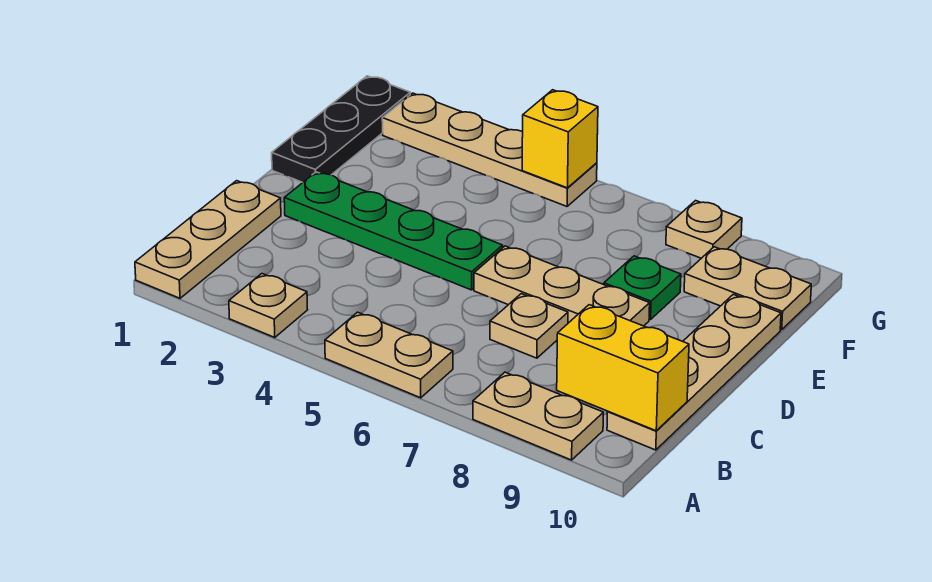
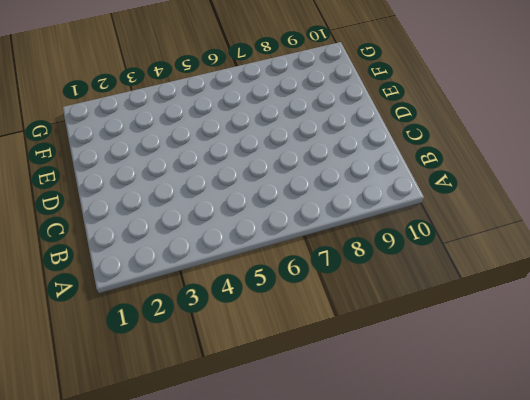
none -> tan 1x3 plate [135,181,281,298]
none -> tan 1x1 plate [229,274,308,337]
none -> tan 1x2 plate [325,312,453,398]

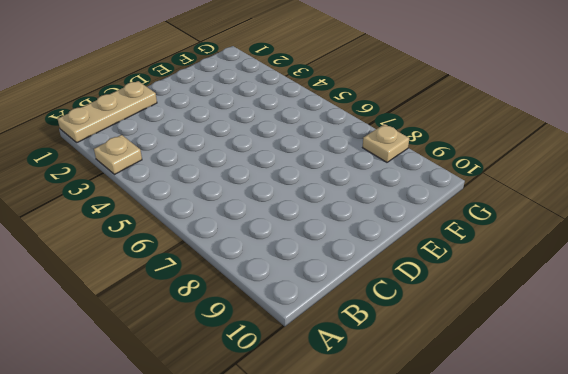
none -> tan 1x2 plate [325,312,453,398]
none -> tan 1x2 plate [473,372,603,460]
none -> tan 1x4 plate [607,294,781,450]

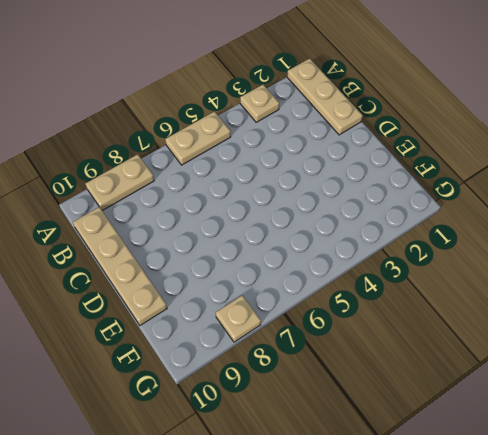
none -> tan 1x1 plate [490,294,568,358]
none -> green 1x4 plate [284,172,503,290]
none -> tan 1x3 plate [474,246,650,326]

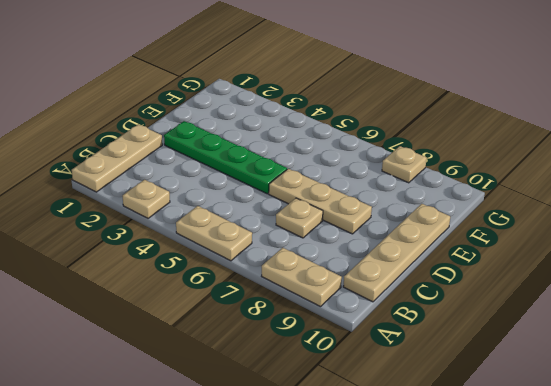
none -> black 1x3 plate [272,76,410,182]
none -> green 1x1 plate [604,256,681,319]
none -> tan 1x2 plate [684,247,811,330]

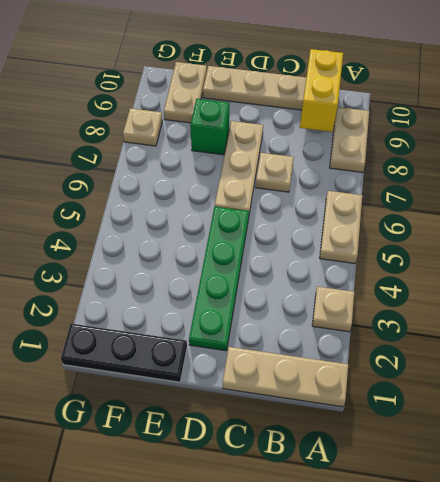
green 1x1 brick [190,99,230,155] -> green 1x1 plate [604,256,681,319]
none -> tan 1x4 plate [382,93,597,206]
none -> yellow 1x1 brick [522,90,598,188]

